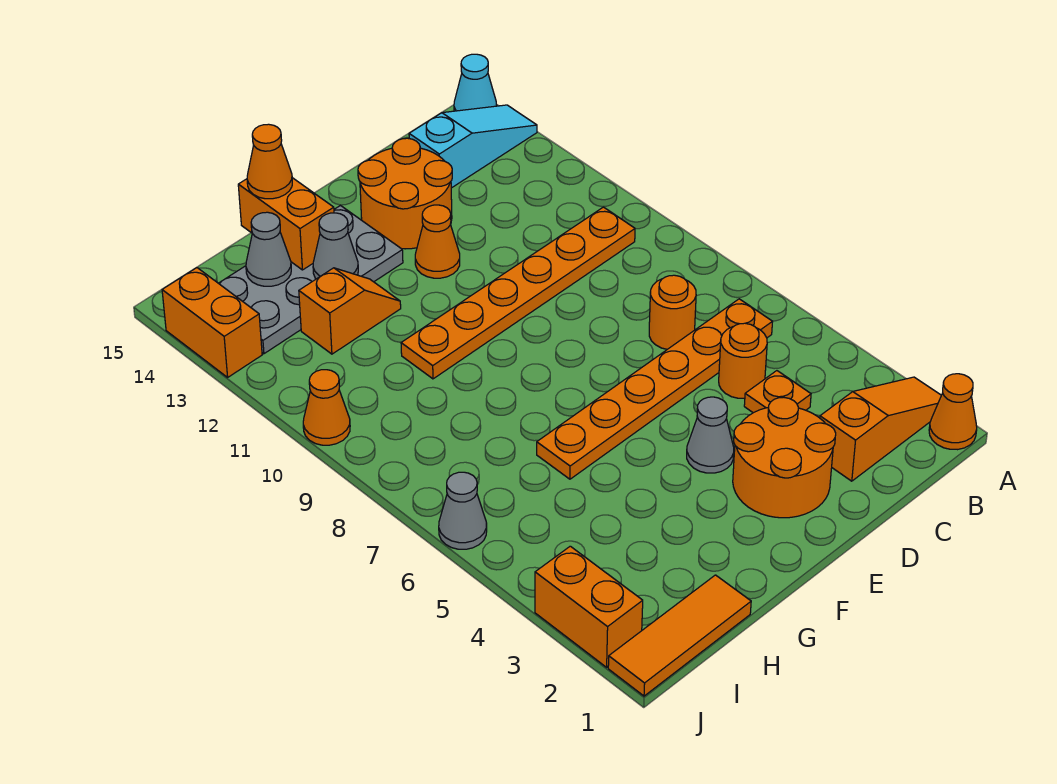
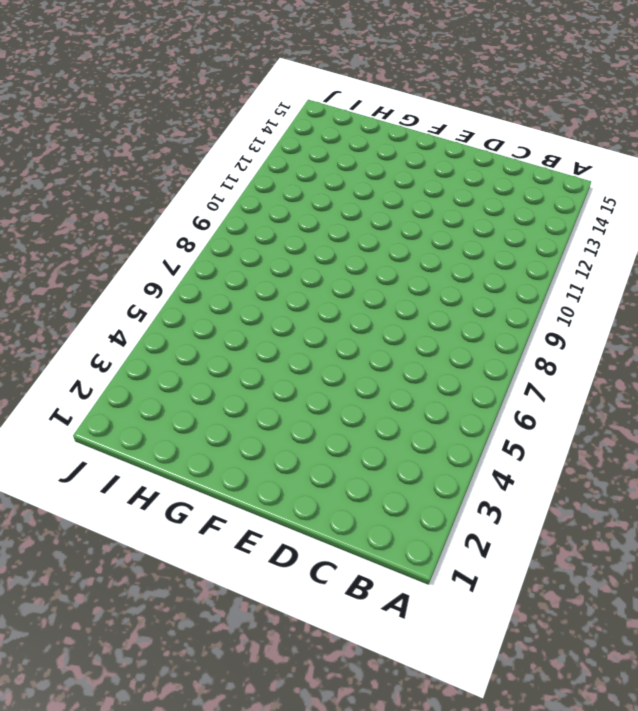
none -> orange 1x1 cone [929,374,977,450]
none -> orange 1x3 slope [820,377,941,481]
none -> cyan 1x3 slope [409,105,537,188]

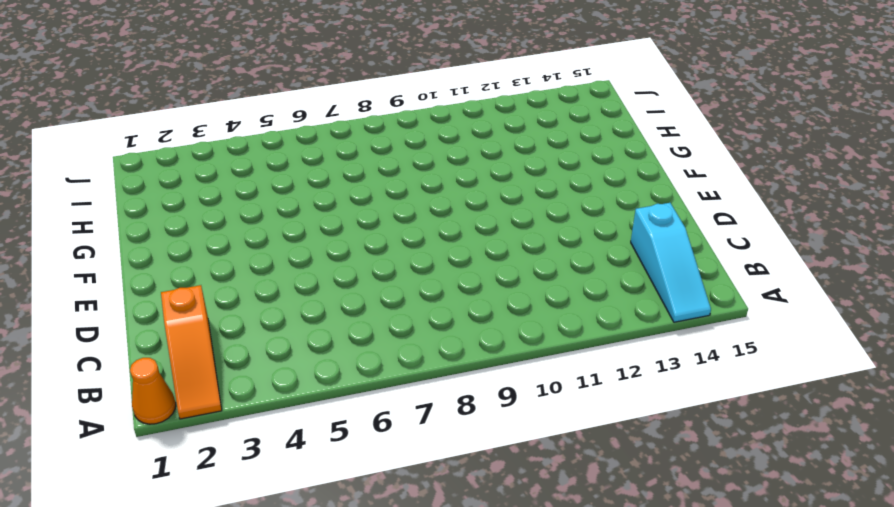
none -> cyan 1x1 cone [454,54,497,111]
none -> orange 1x6 plate [537,299,772,479]
none -> orange 1x6 plate [401,207,635,379]

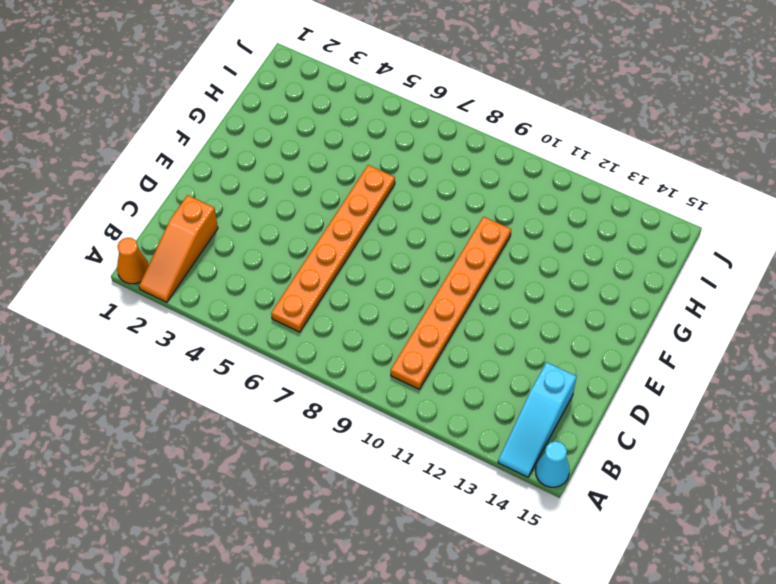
none -> orange 1x1 plate [744,371,811,413]
none -> orange 1x1 round brick [719,323,767,398]
none -> orange 1x1 round brick [649,275,696,349]

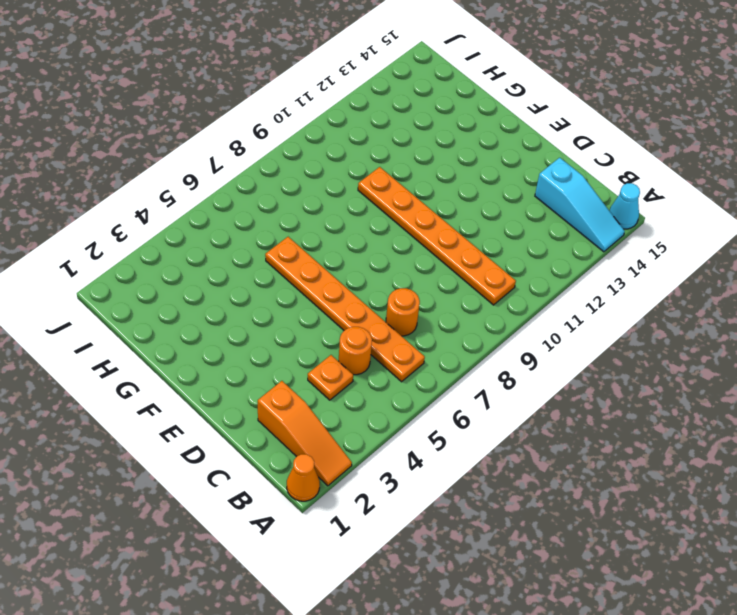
none -> orange 2x2 round brick [733,398,836,518]
none -> orange 2x2 round brick [358,138,452,249]
none -> grey 1x1 cone [687,397,734,473]

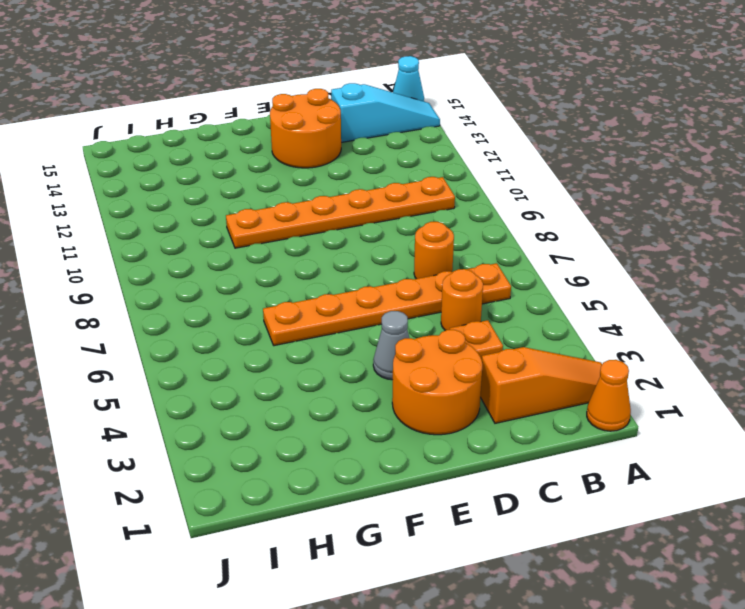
none -> orange 1x1 cone [415,205,460,278]
none -> grey 2x4 plate [219,206,403,354]
none -> orange 1x2 slope [299,268,401,354]

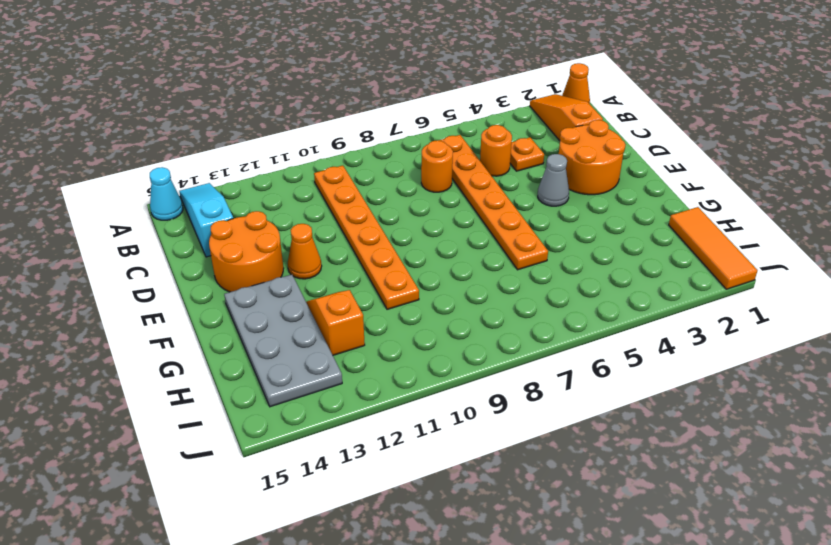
none -> orange 1x2 brick [535,546,643,667]
none -> grey 1x1 cone [439,472,487,549]
none -> orange 1x1 cone [303,370,350,445]

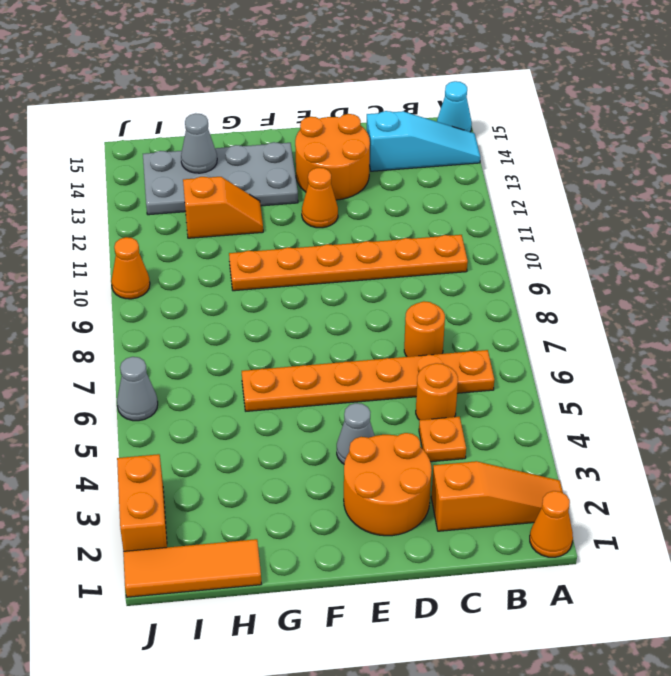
none -> orange 1x2 brick [162,268,262,377]
none -> grey 1x1 cone [313,213,358,279]
none -> orange 1x2 brick [238,178,334,270]

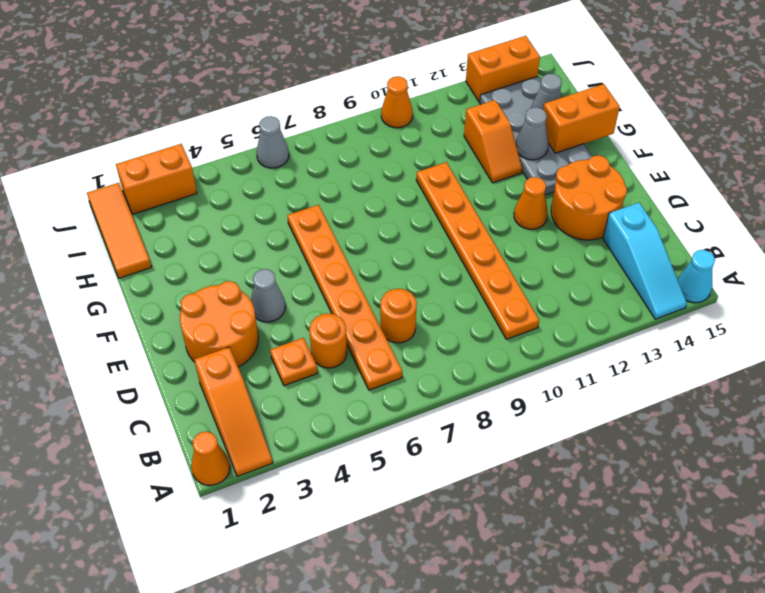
none -> orange 1x1 cone [247,124,292,199]

